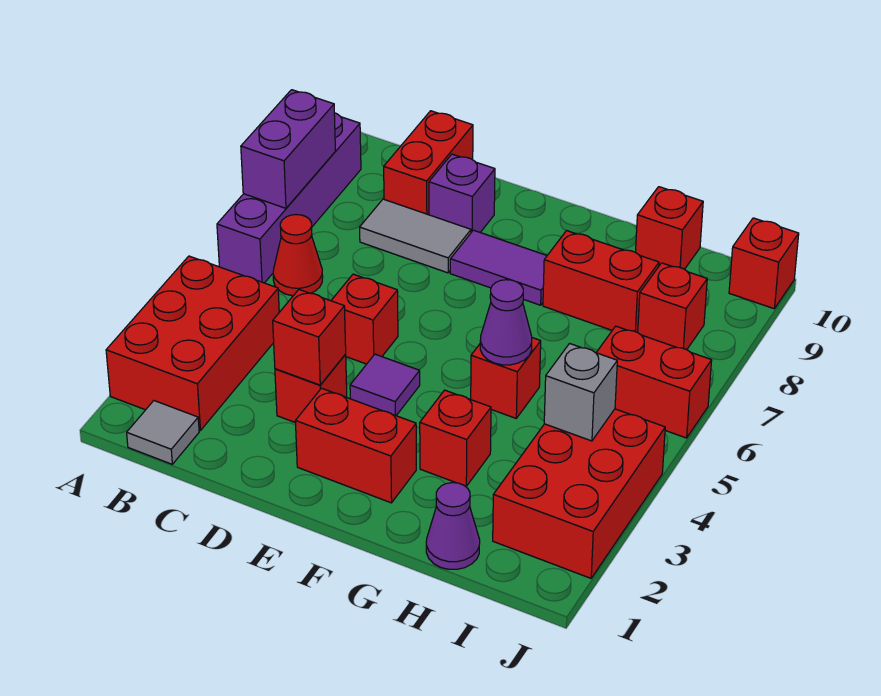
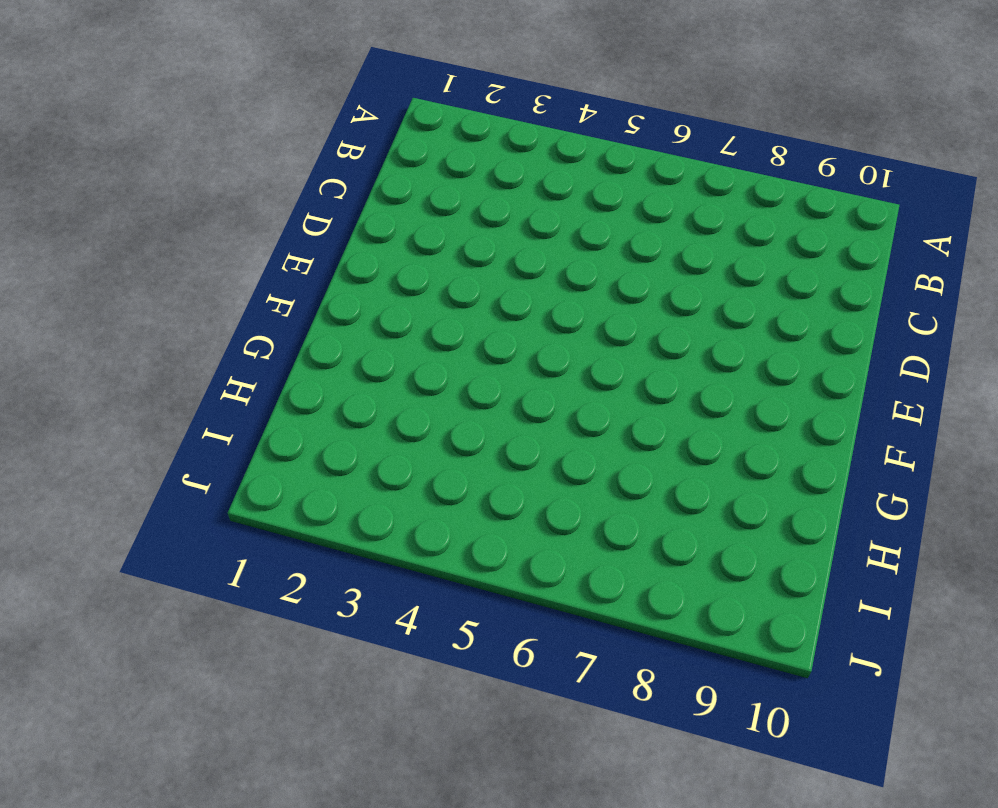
none -> red 2x3 brick [106,256,279,431]
none -> purple 1x4 brick [217,113,361,283]
none -> grey 1x1 tile [127,401,199,464]

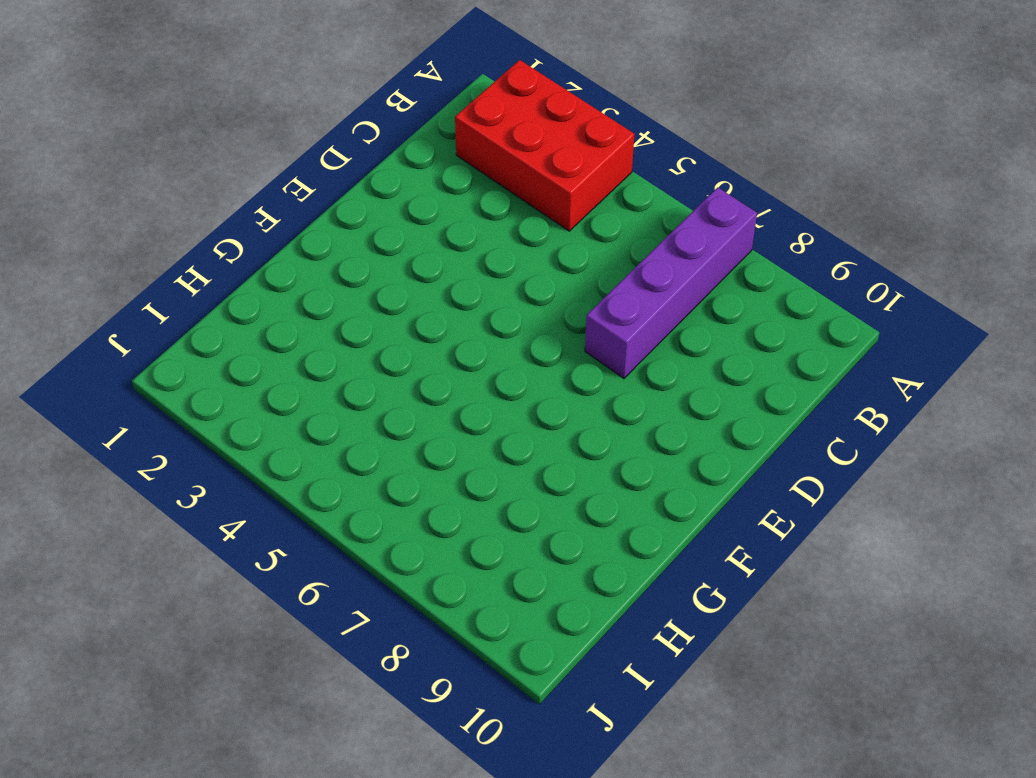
purple 1x4 brick [585,187,757,378] -> purple 1x4 brick turned to [217,113,361,283]
none -> grey 1x1 tile [127,401,199,464]
none -> red 1x1 cone [273,215,323,296]
none -> grey 1x2 tile [360,199,471,273]

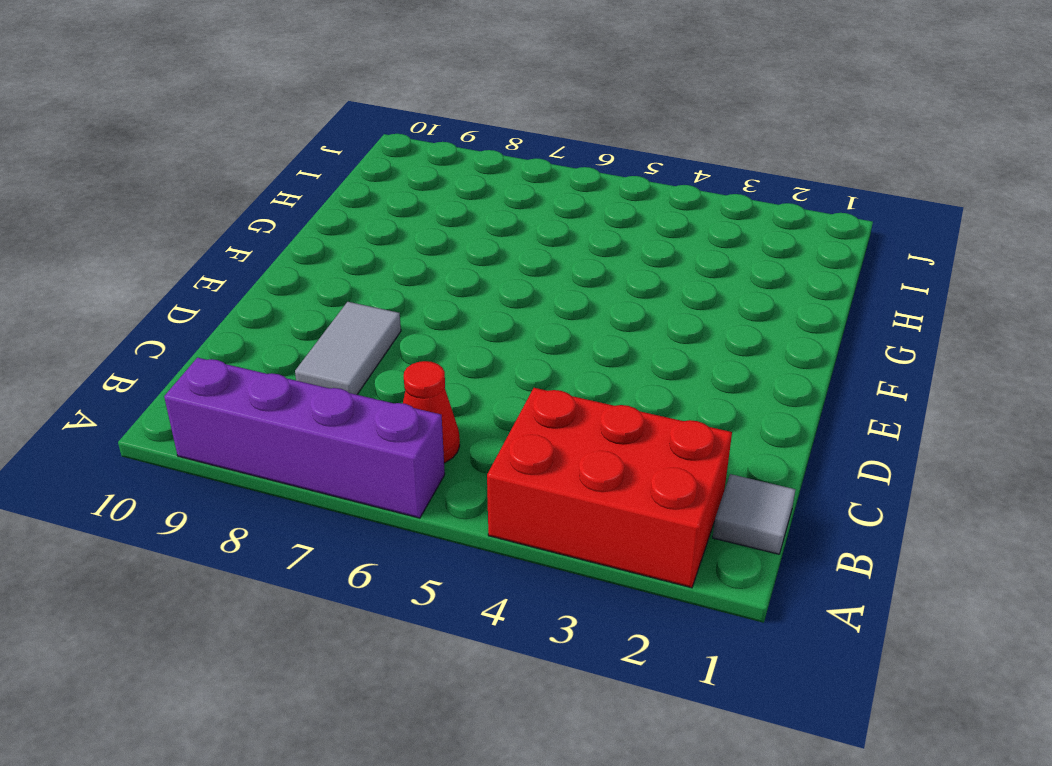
none -> red 1x2 brick [384,111,473,215]
none -> red 1x1 brick [275,355,347,422]
none -> red 1x1 brick [331,274,398,364]

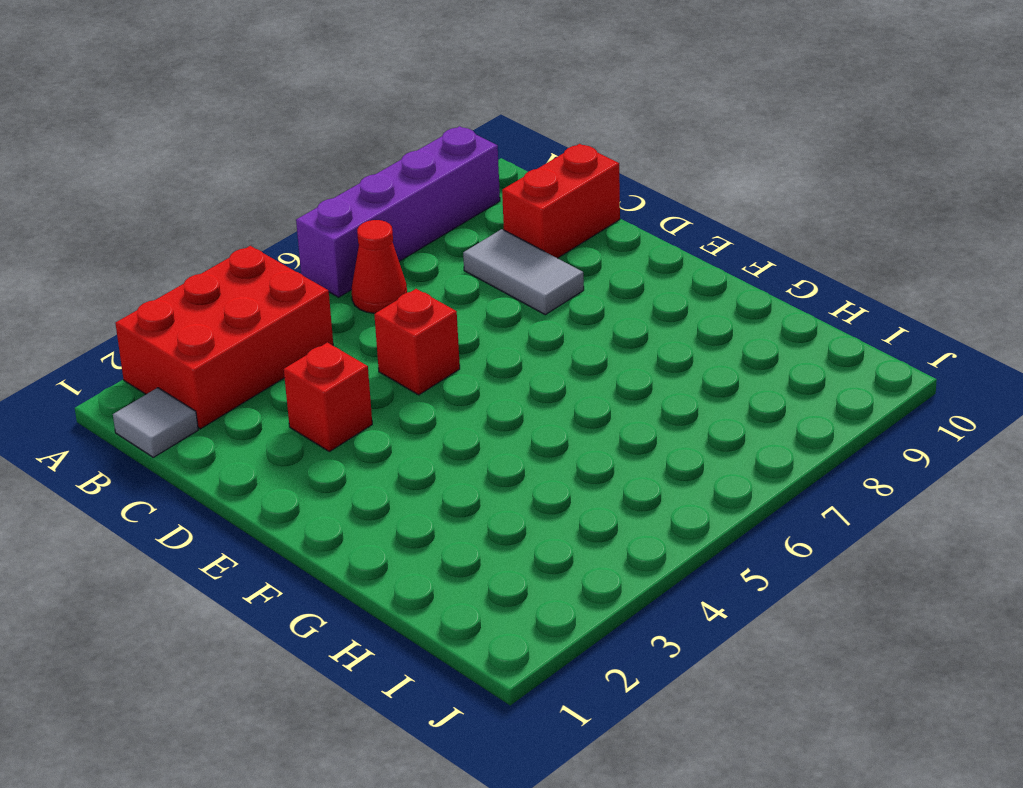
none -> purple 1x1 brick [429,154,495,232]
none -> red 1x2 brick [295,388,416,503]
none -> purple 1x1 tile [350,354,420,416]

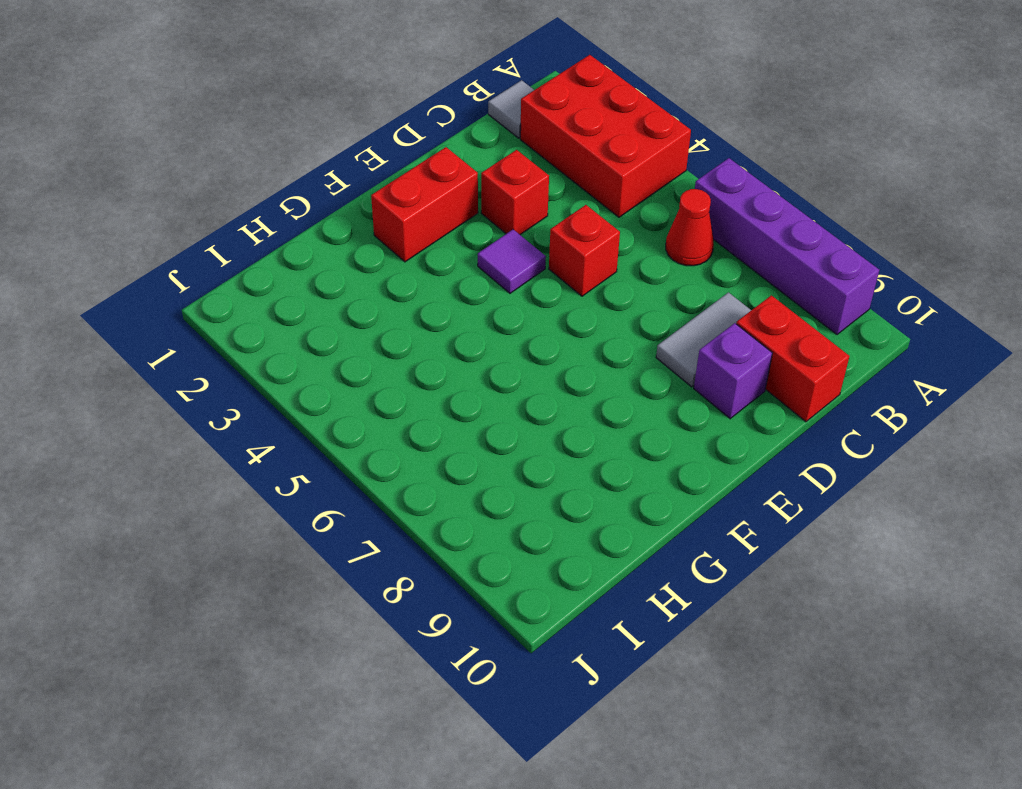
none -> purple 1x2 tile [450,230,547,305]
none -> red 1x1 brick [420,390,491,486]
none -> red 1x1 brick [471,338,541,418]

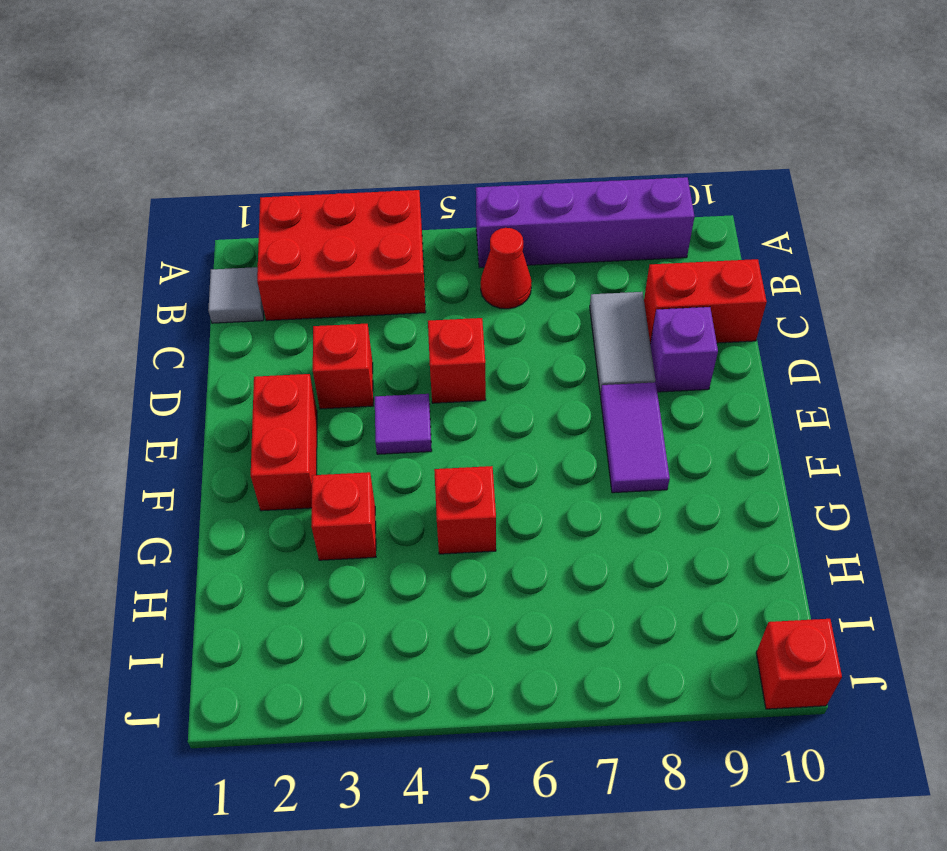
none -> red 1x2 brick [543,231,659,332]
none -> purple 1x1 cone [426,483,480,569]
none -> red 1x1 brick [635,187,703,269]

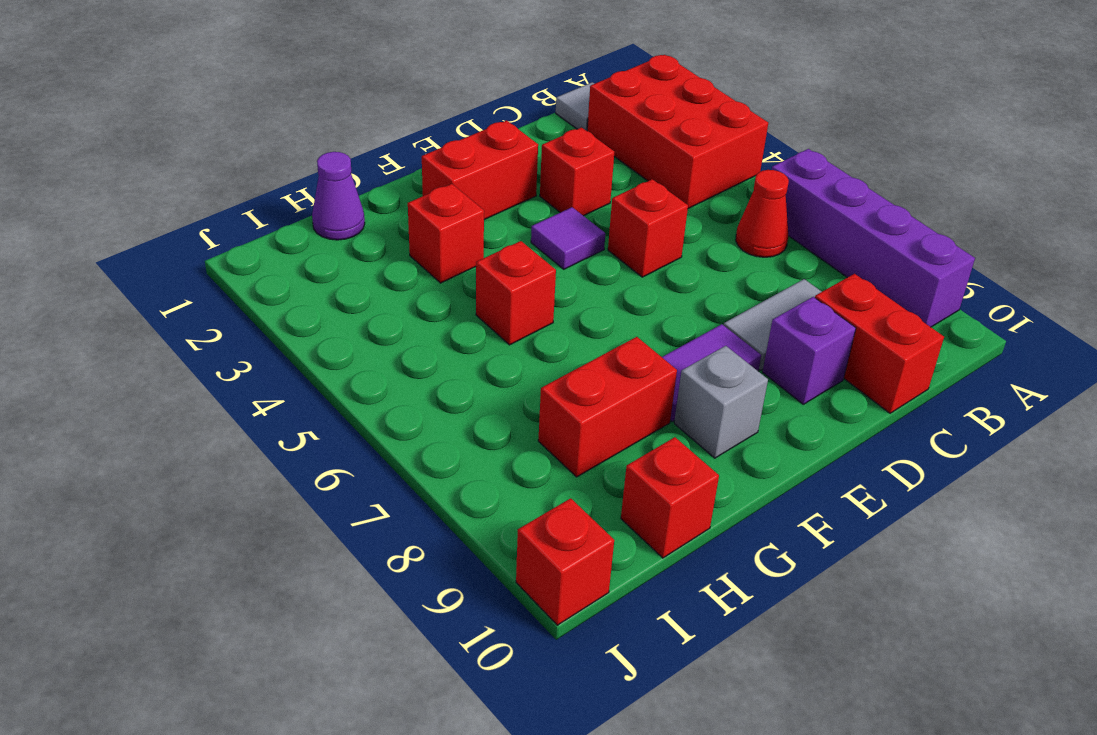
grey 1x1 brick [674,346,768,458] -> grey 1x1 brick moved to [544,344,617,441]
none -> red 2x3 brick [493,409,665,578]
none -> red 1x2 brick [596,326,712,438]
none -> red 1x1 brick [638,263,707,350]

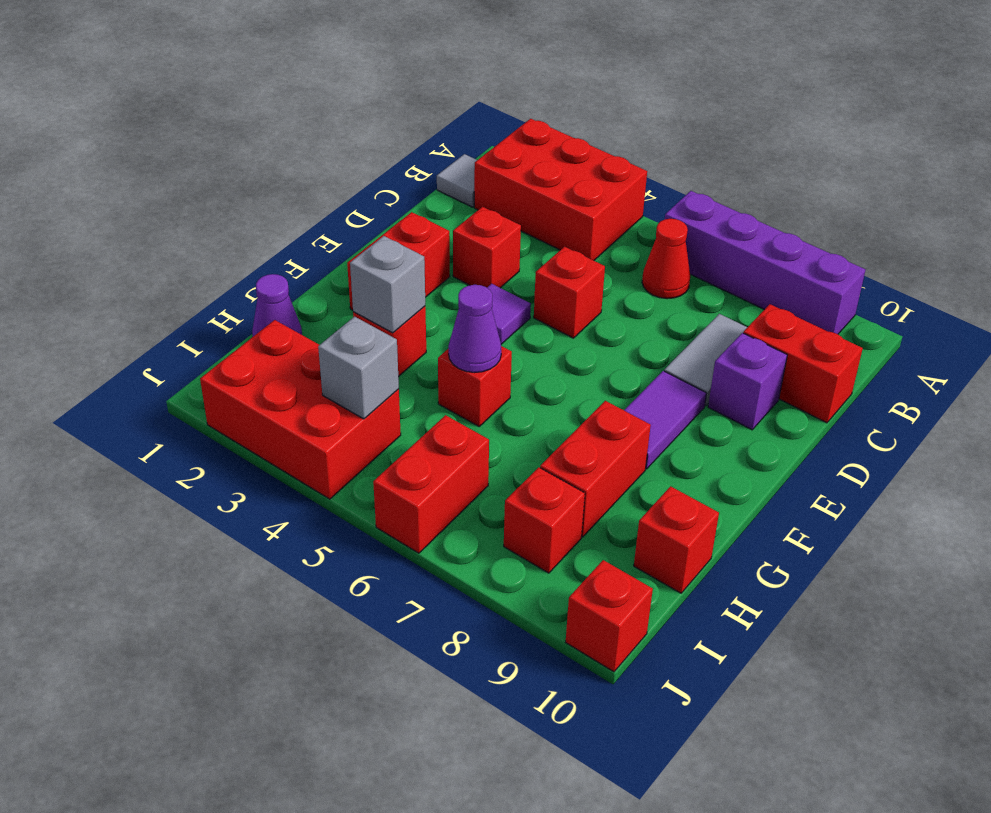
grey 1x1 brick [350,236,425,333] -> none
none -> purple 1x2 brick [241,90,335,208]
none -> red 1x1 brick [273,290,346,385]

